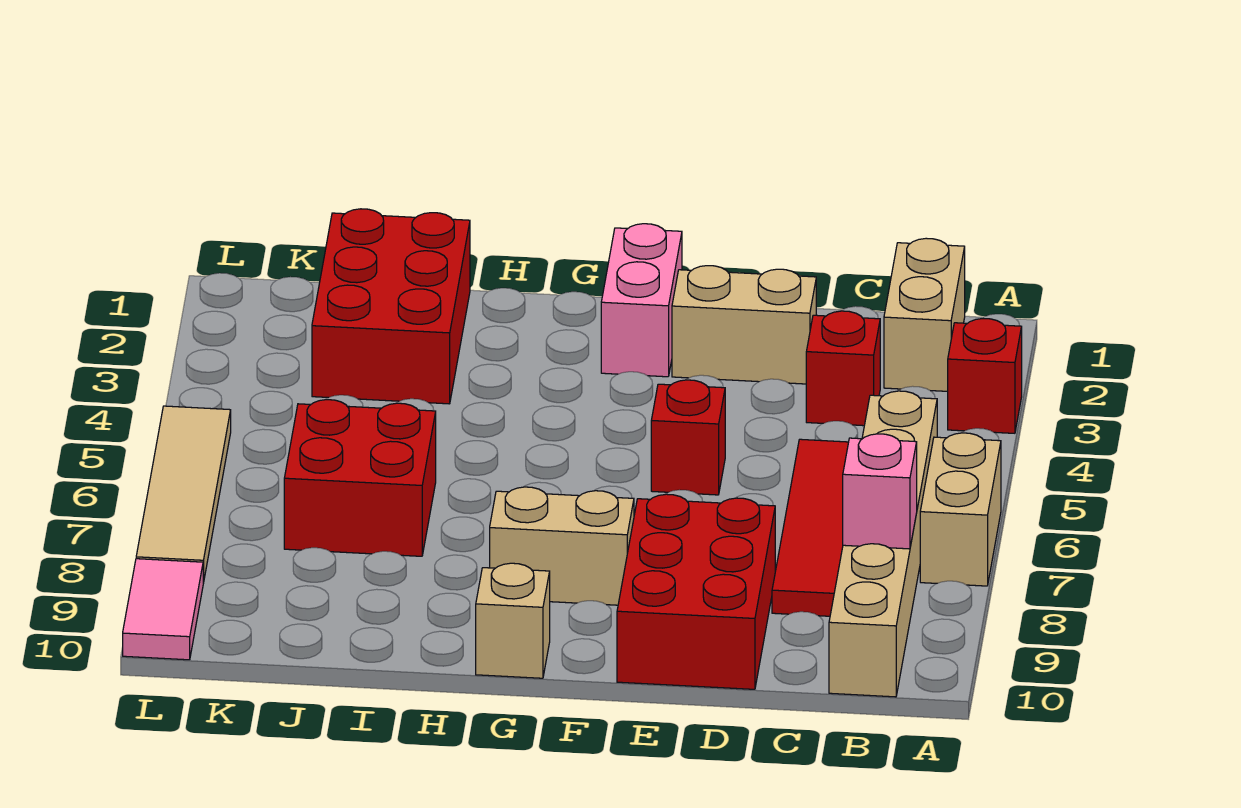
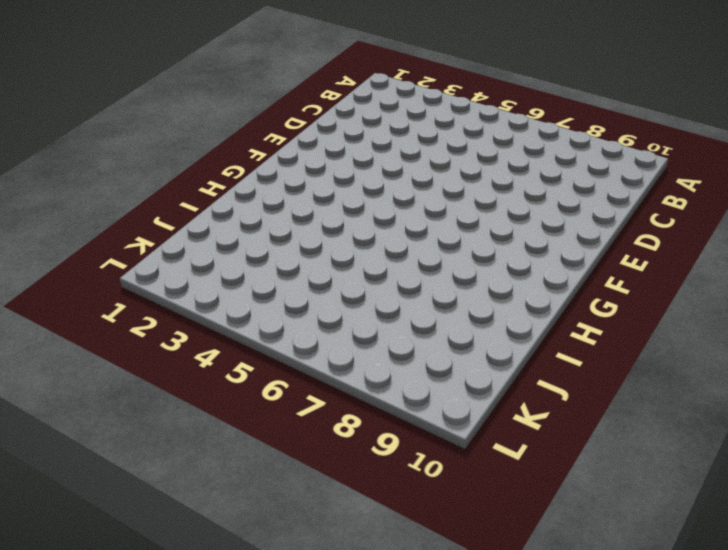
none -> red 1x1 brick [948,319,1022,433]
none -> tan 1x2 brick [920,433,1001,586]
none -> tan 1x2 brick [884,238,965,391]

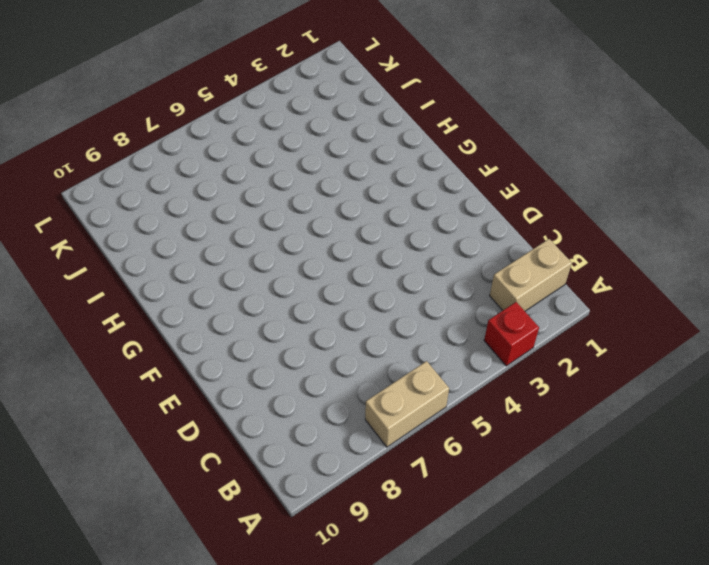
none -> tan 1x6 brick [829,391,937,697]
none -> red 1x1 brick [806,311,880,426]
none -> red 1x4 tile [772,439,849,616]

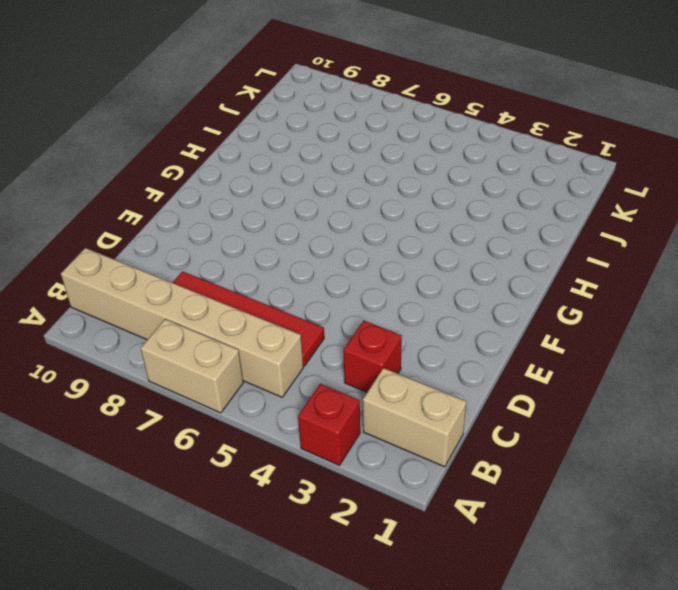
none -> tan 1x2 brick [672,266,816,384]
none -> red 2x3 brick [617,494,775,689]
none -> red 1x1 brick [651,380,725,495]

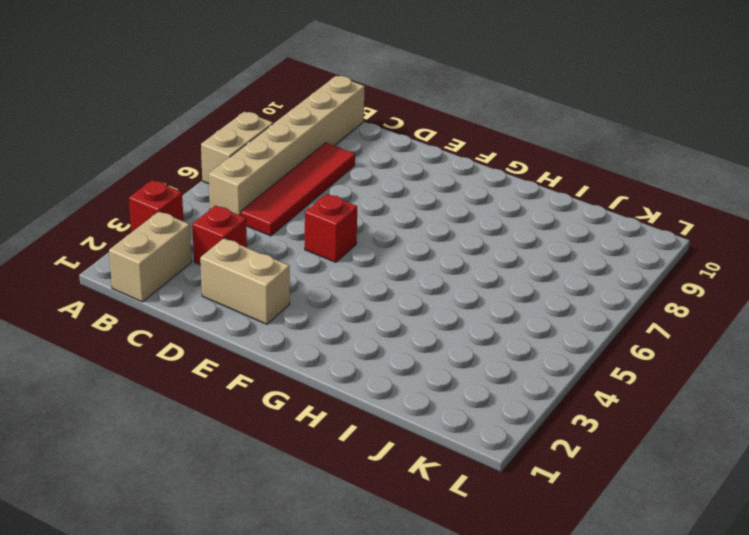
none -> red 2x3 brick [617,494,775,689]
none -> pink 1x2 brick [601,224,682,377]
none -> tan 1x2 brick [490,487,634,605]

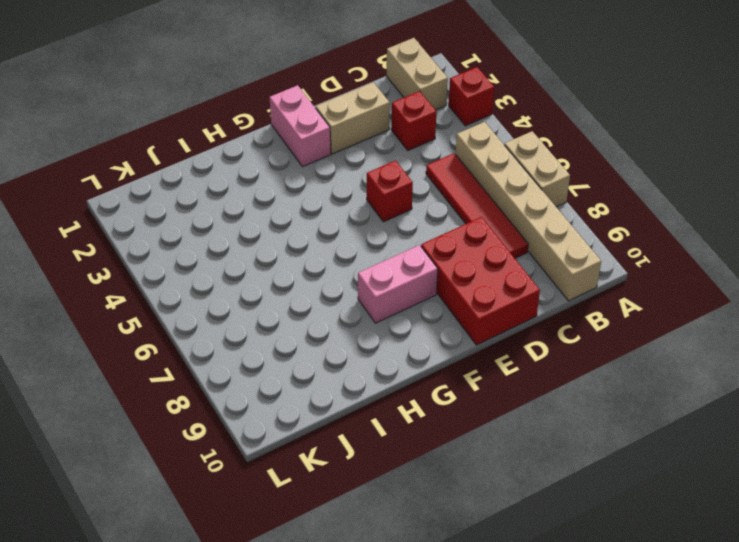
pink 1x2 brick [358,245,438,323] -> tan 1x2 brick [490,487,634,605]
none -> tan 1x1 brick [476,563,550,678]
none -> red 2x3 brick [312,209,470,404]
none -> red 2x2 brick [284,400,436,556]

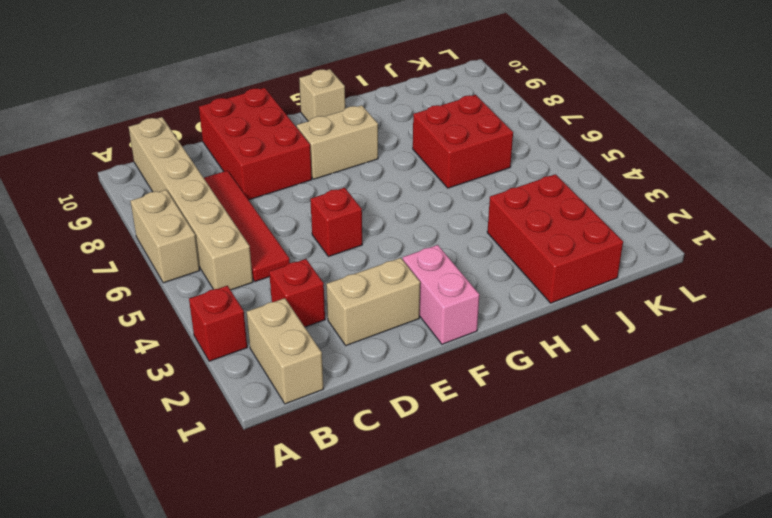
none -> tan 1x4 tile [136,406,231,583]
none -> pink 1x2 tile [123,559,203,660]
none -> pink 1x1 brick [843,434,917,549]

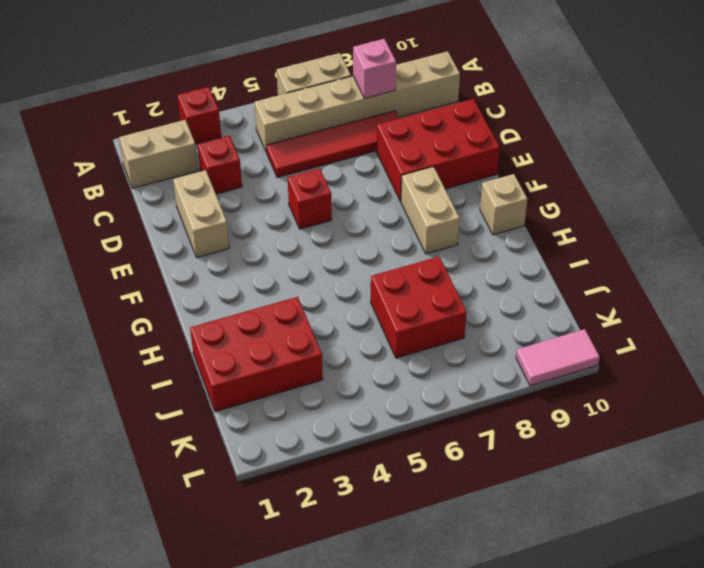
none -> pink 1x2 brick [601,224,682,377]
none -> tan 1x4 tile [136,406,231,583]

